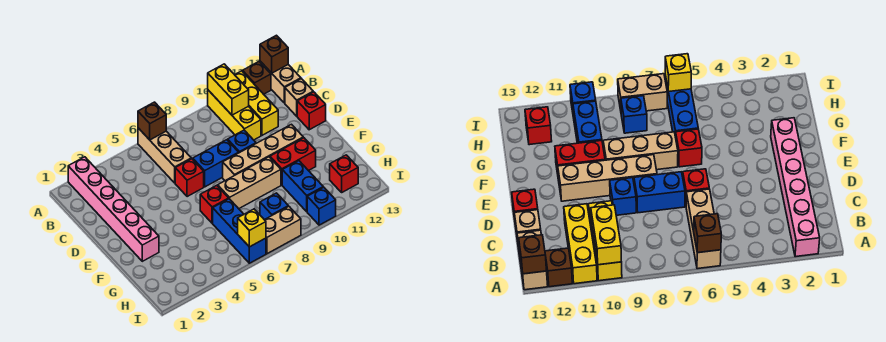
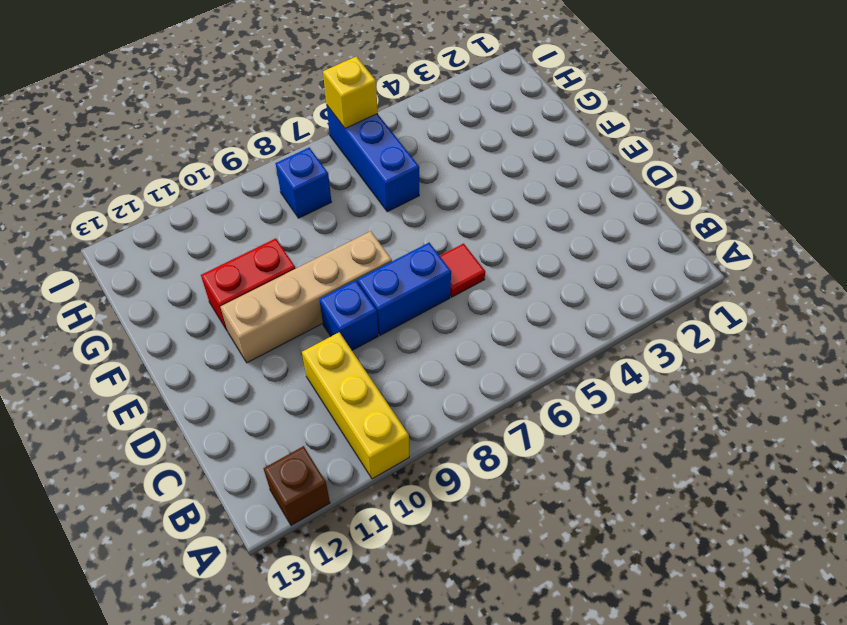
red 1x1 tile [440,244,485,297] -> red 1x1 brick [175,159,204,197]
none -> pink 1x6 brick [68,157,159,261]
none -> tan 1x3 brick [138,128,191,183]
none -> yellow 1x3 brick [235,71,278,135]

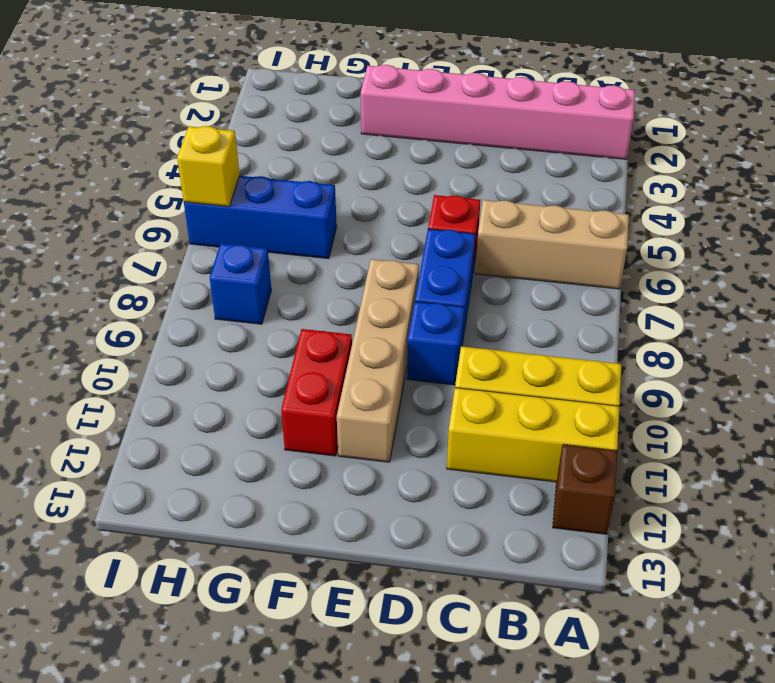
none -> tan 1x2 brick [260,61,301,103]
none -> tan 1x1 brick [285,79,313,116]
none -> red 1x1 brick [297,92,326,130]

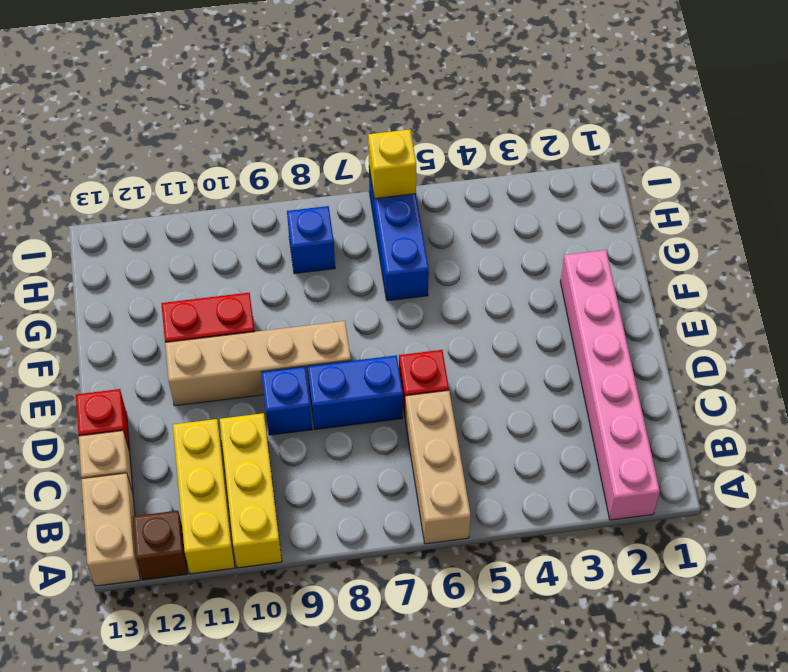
none -> red 1x1 brick [200,185,229,223]
none -> tan 1x3 brick [218,157,281,209]
none -> blue 1x2 brick [282,161,323,212]

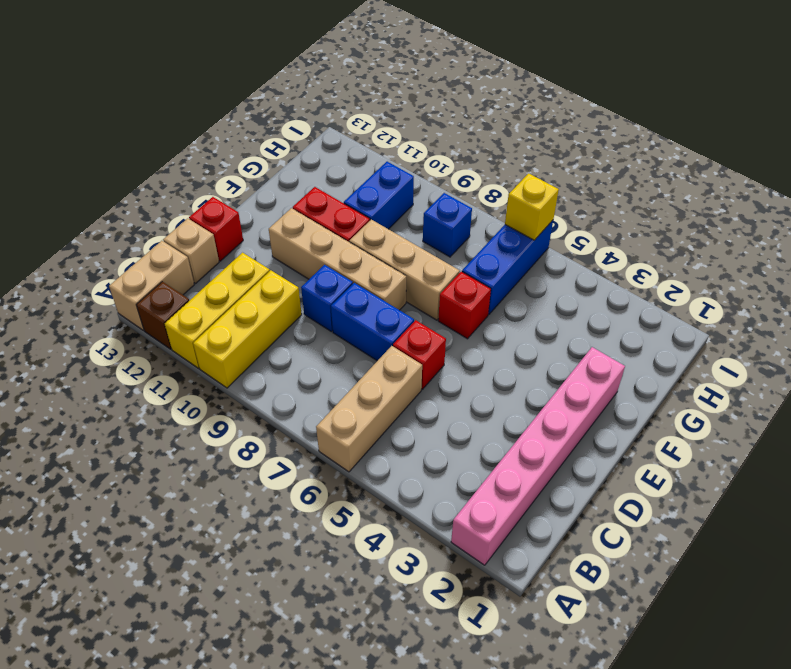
none -> red 1x1 brick [330,155,358,192]
none -> tan 1x2 brick [265,206,301,254]
none -> blue 1x1 brick [307,187,336,225]

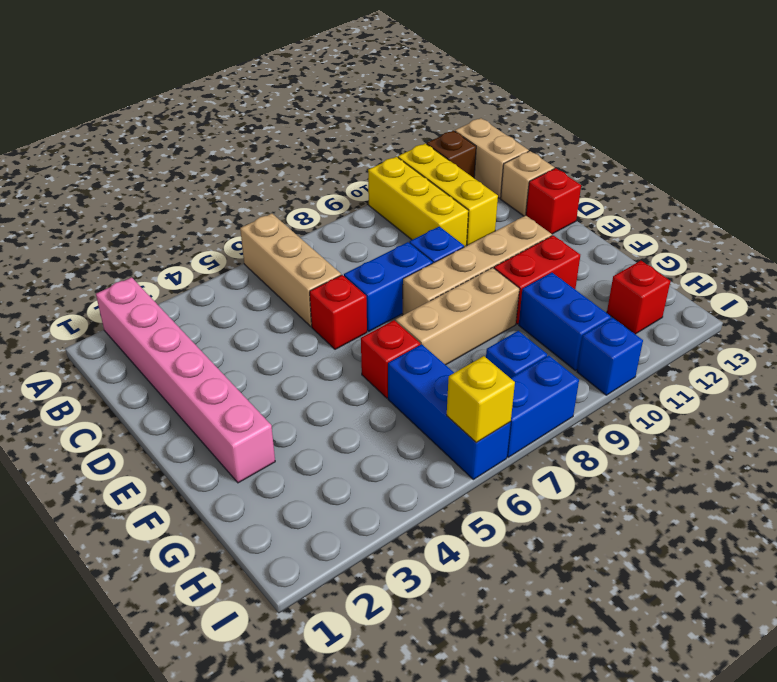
blue 1x2 brick [507,355,579,457] -> tan 1x2 brick [265,206,301,254]
none -> brown 1x1 brick [138,102,166,140]
none -> yellow 1x2 brick [208,64,249,115]
none -> brown 1x1 brick [260,35,288,73]

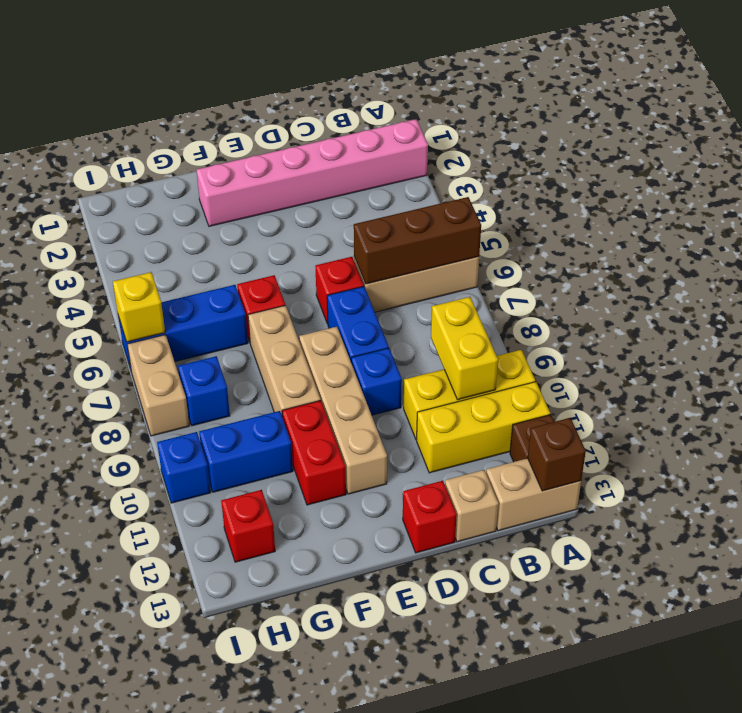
brown 1x3 brick [354,197,481,284] -> brown 1x1 brick [138,102,166,140]
yellow 1x2 brick [431,297,498,400] -> yellow 1x2 brick turned to [208,64,249,115]

